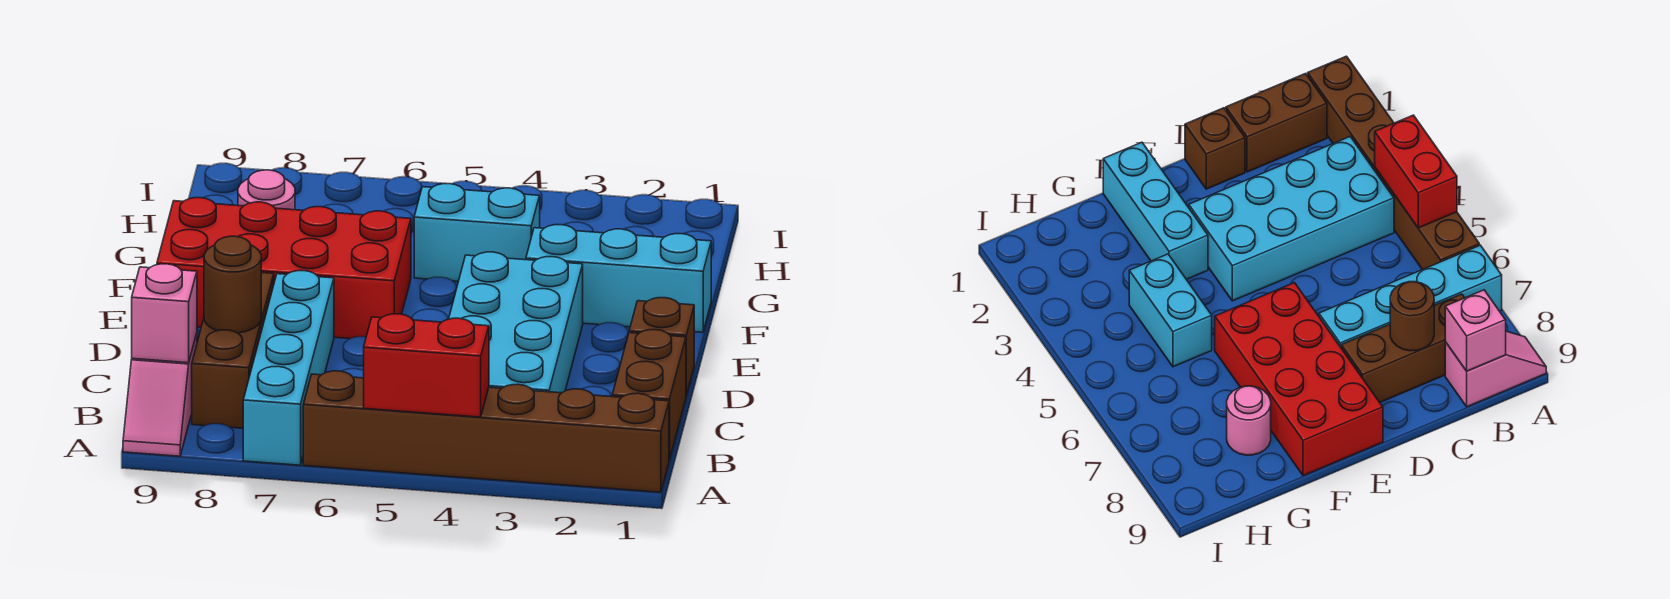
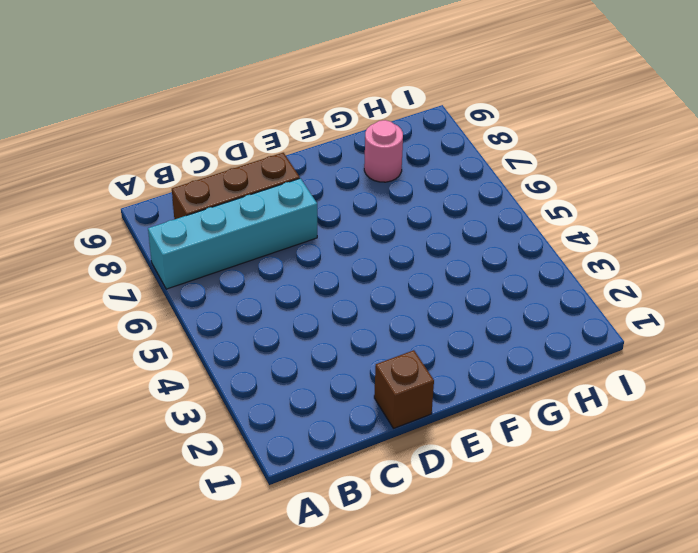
none -> brown 1x6 brick [303,371,669,492]
none -> pink 1x2 slope [123,334,197,456]
none -> brown 1x2 brick [612,330,686,460]

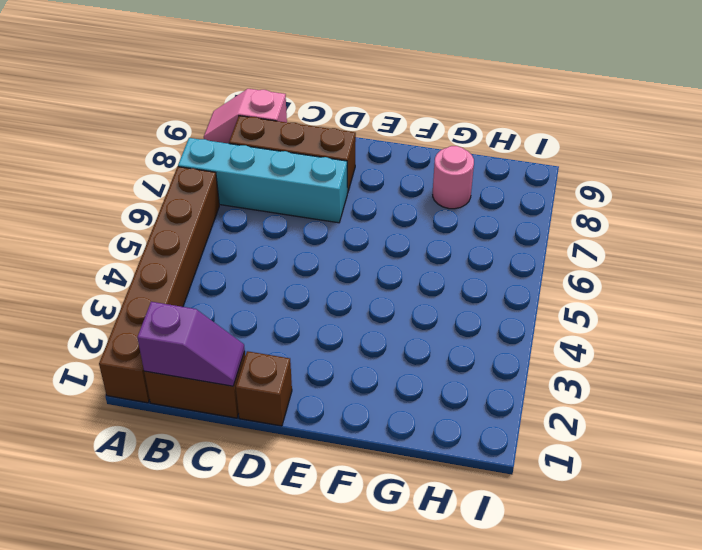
purple 1x2 slope [137,302,245,386] -> none
none -> cyan 2x4 brick [449,252,583,393]
none -> red 2x4 brick [157,198,411,339]
none -> cyan 1x3 brick [526,225,711,332]

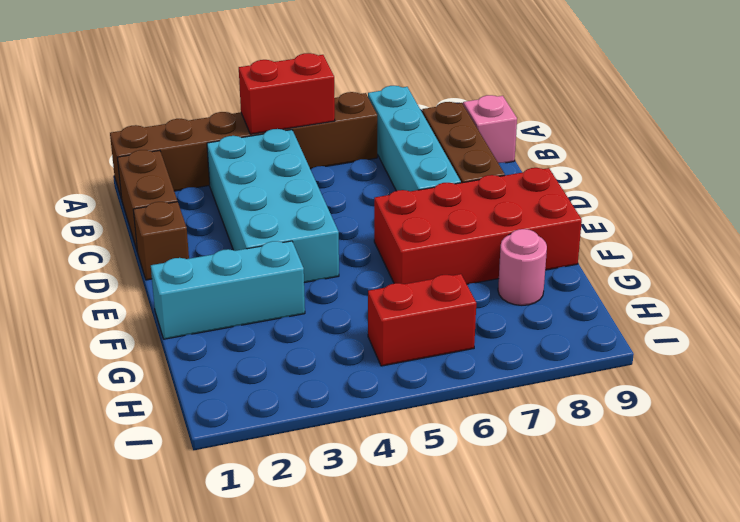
red 1x2 brick [368,274,476,366] -> none
none -> cyan 1x2 brick [414,184,540,281]
none -> pink 1x1 brick [132,264,197,363]
none -> brown 1x1 round brick [204,236,261,333]

